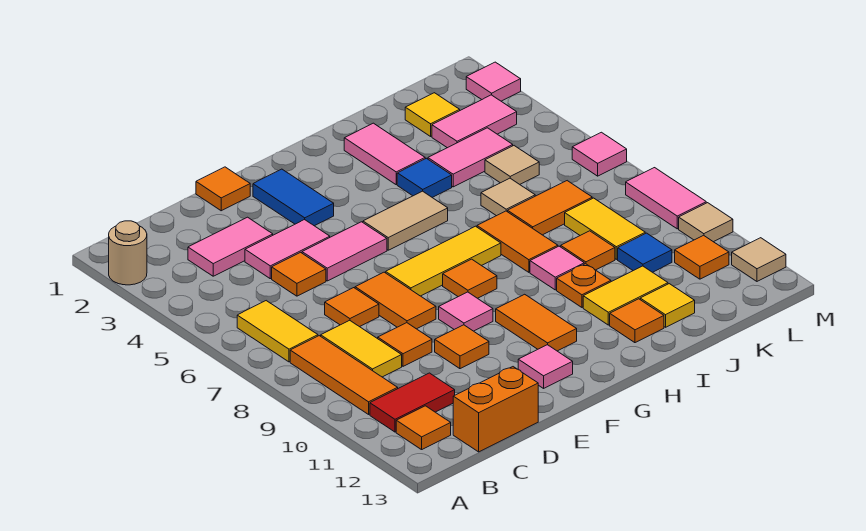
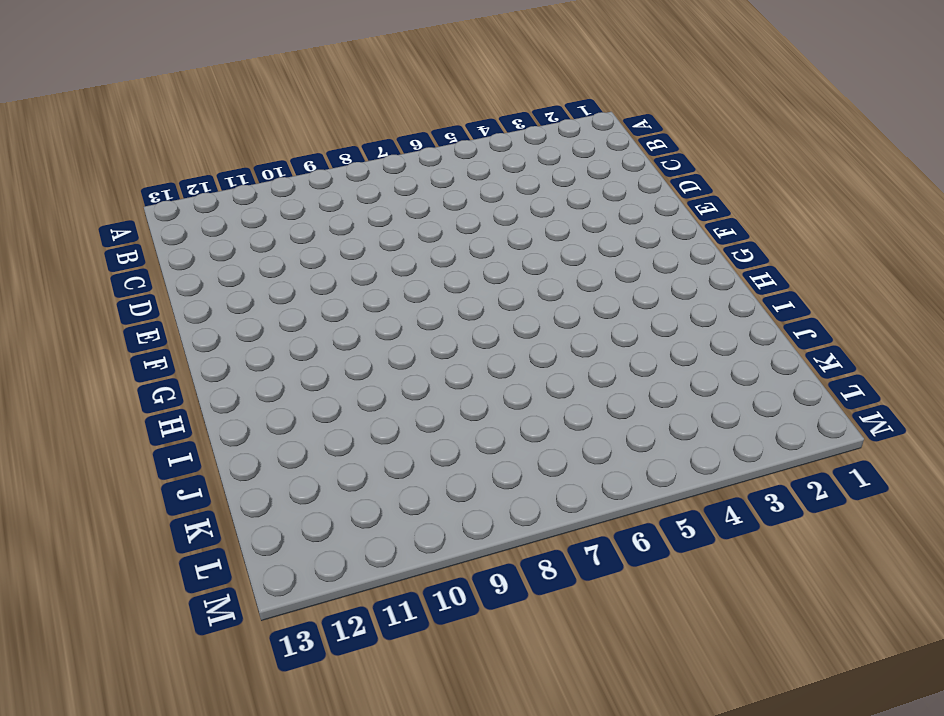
none -> tan 1x1 round brick [109,221,147,285]
none -> yellow 1x2 tile [237,301,318,362]
none -> orange 1x3 tile [290,336,398,414]
none -> red 1x2 tile [370,373,455,432]

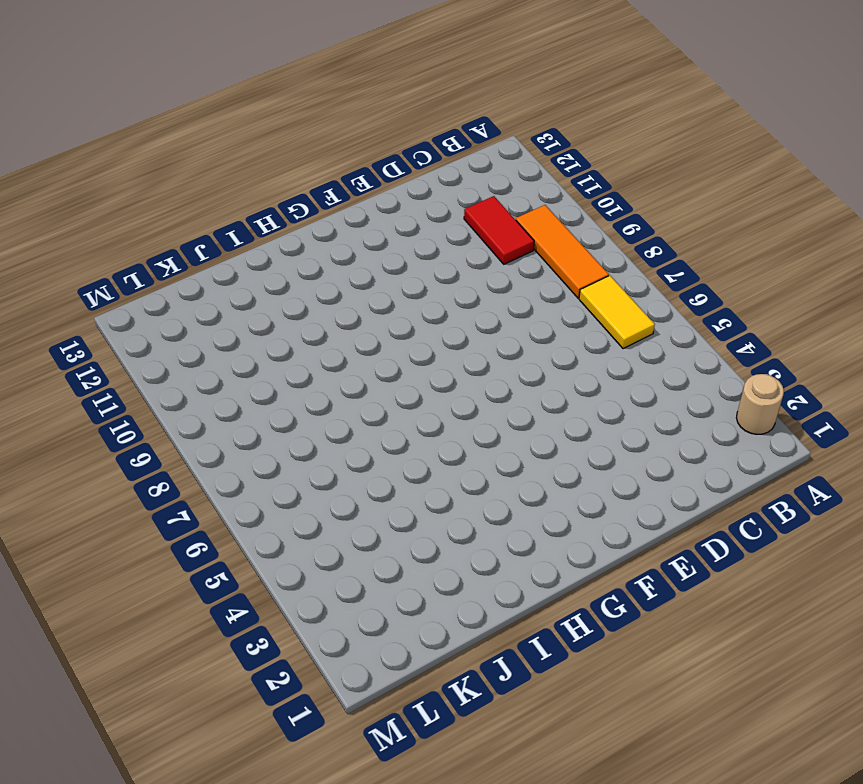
red 1x2 tile [464,196,534,264] -> red 1x2 tile turned to [370,373,455,432]
none -> orange 1x1 tile [396,406,451,450]
none -> pink 1x2 tile [188,217,273,276]
none -> yellow 1x2 tile [321,320,402,377]
none -> orange 1x2 brick [453,367,538,452]

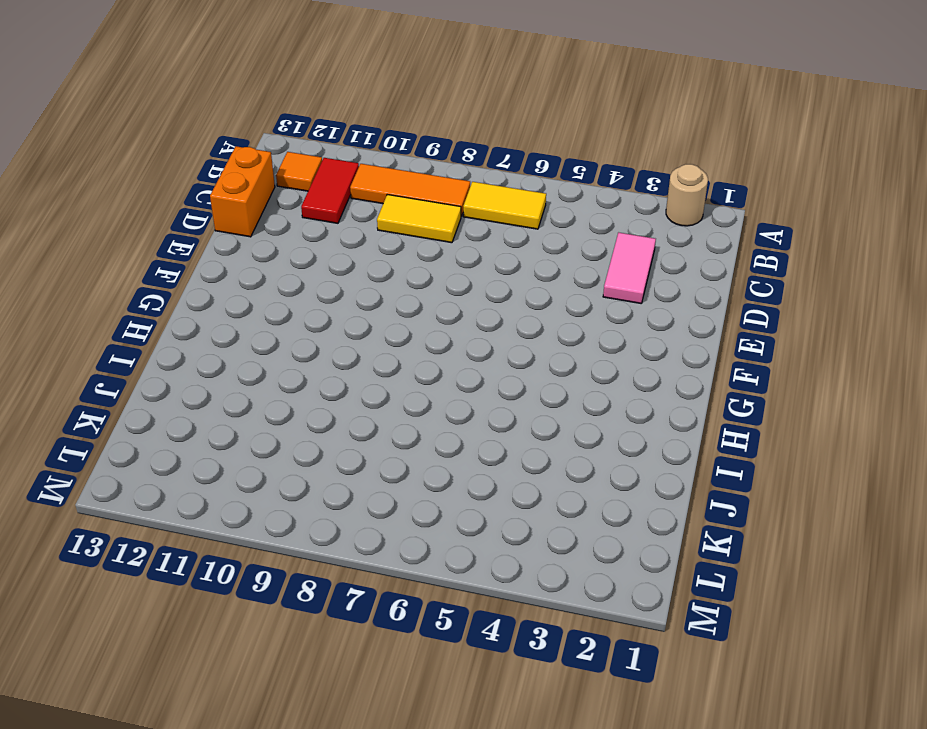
none -> pink 1x2 tile [245,219,330,279]
none -> orange 1x1 tile [272,252,326,296]
none -> orange 1x1 tile [325,288,379,327]
none -> orange 1x1 tile [378,323,432,366]

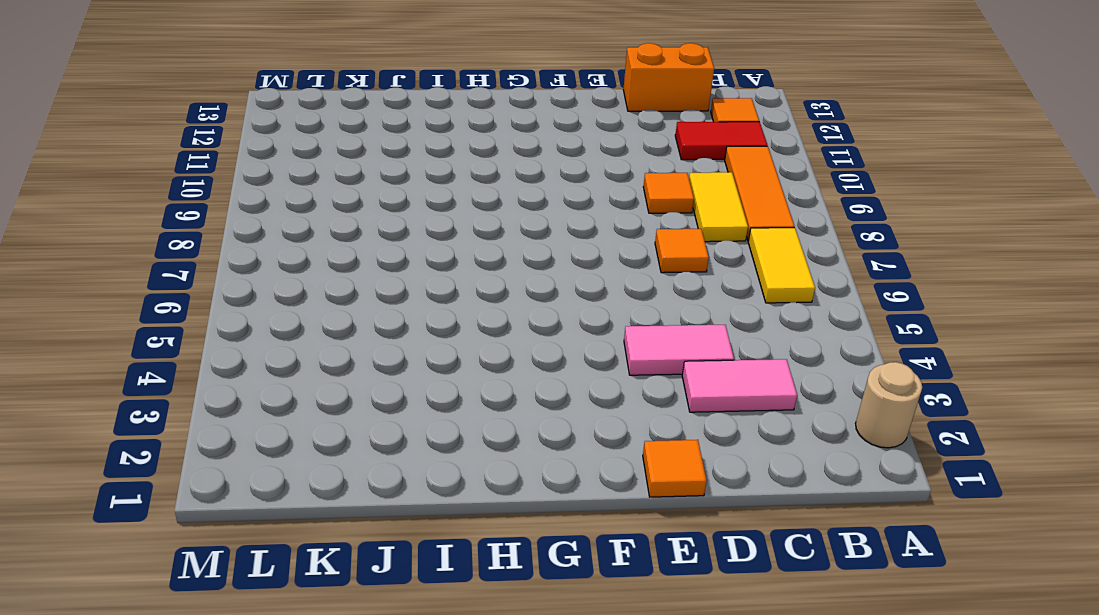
none -> orange 1x1 tile [272,252,326,296]
none -> pink 1x2 tile [302,222,387,281]
none -> orange 1x2 tile [355,272,436,329]
none -> orange 1x1 tile [435,325,489,369]

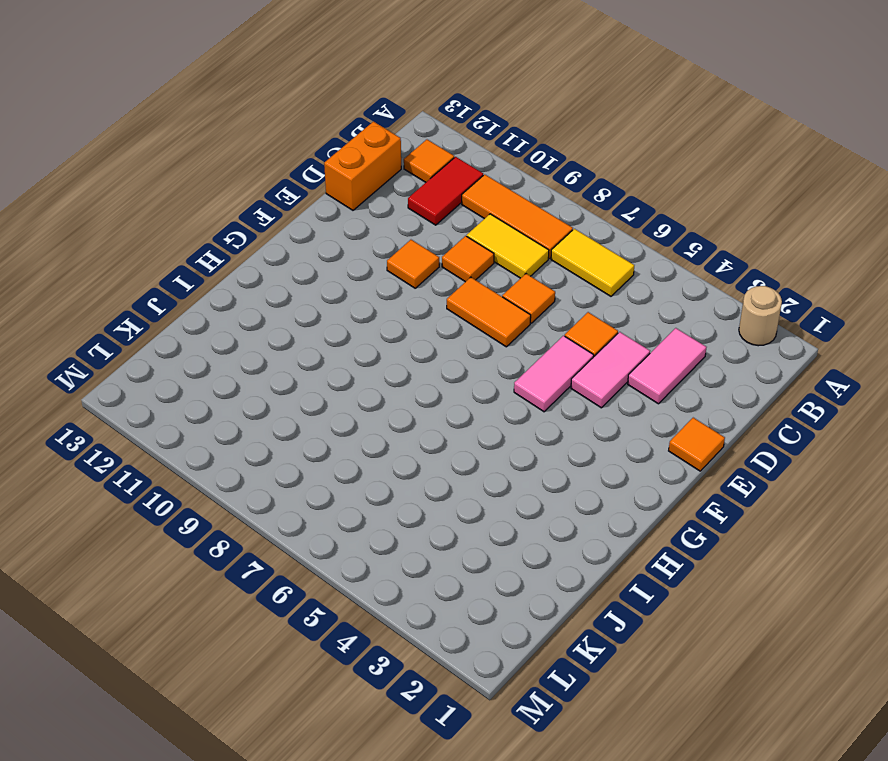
none -> blue 1x2 tile [253,169,334,226]
none -> yellow 1x3 tile [386,226,501,296]
none -> pink 1x1 tile [439,292,493,331]
none -> pink 1x1 tile [518,345,573,388]

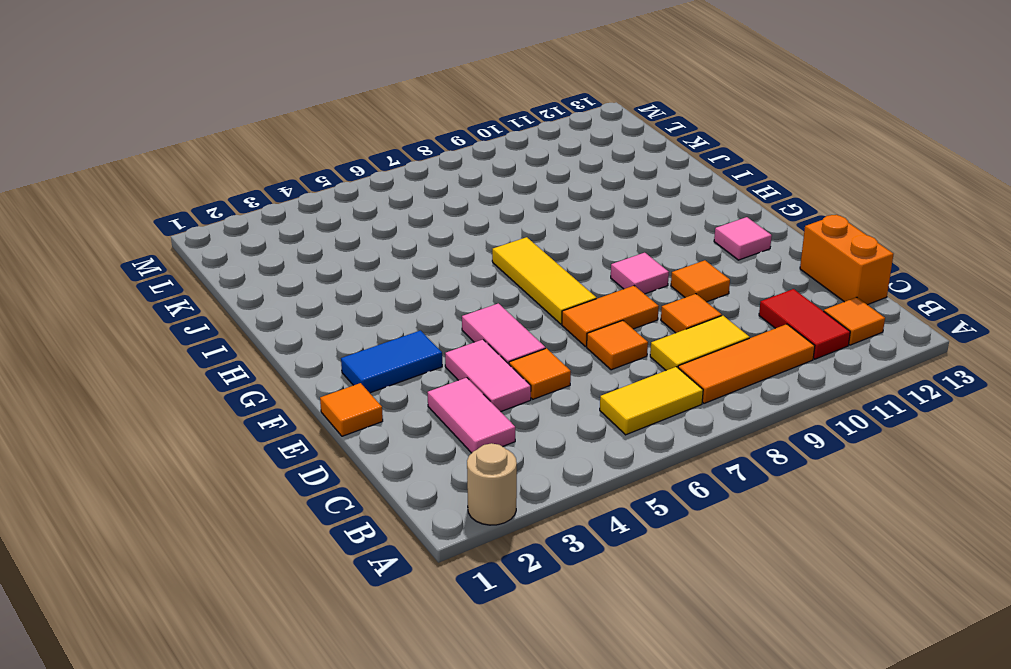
none -> tan 1x2 tile [363,191,448,250]
none -> orange 1x1 tile [443,259,497,298]
none -> orange 1x2 tile [496,294,577,351]
none -> pink 1x2 tile [344,123,425,185]

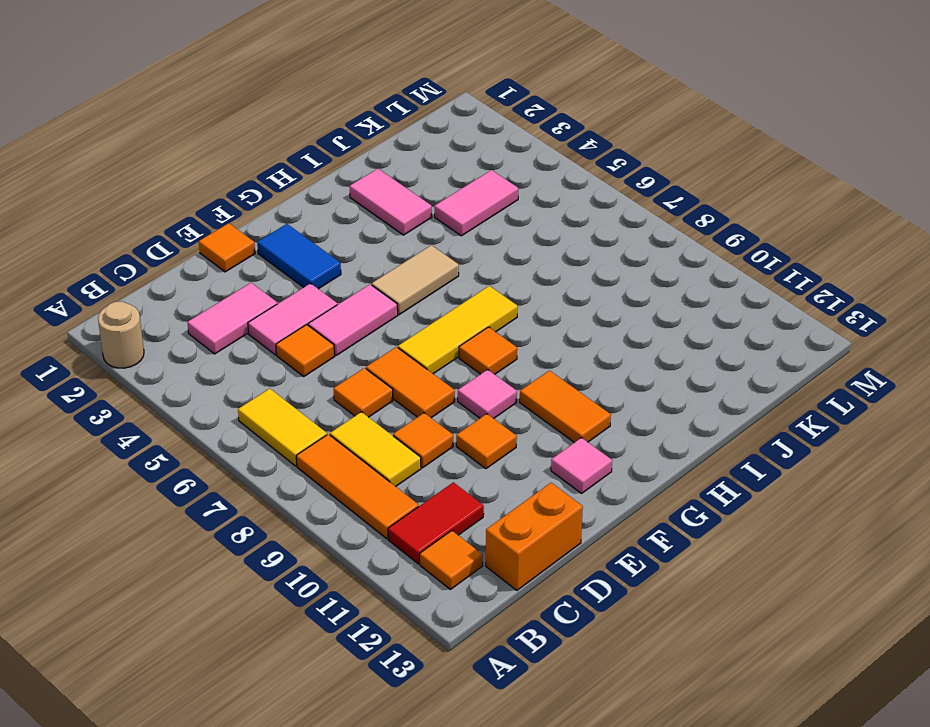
none -> blue 1x1 tile [397,158,452,198]
none -> orange 1x2 tile [477,211,558,272]
none -> pink 1x1 tile [530,246,584,290]
none -> orange 1x1 plate [557,264,611,307]

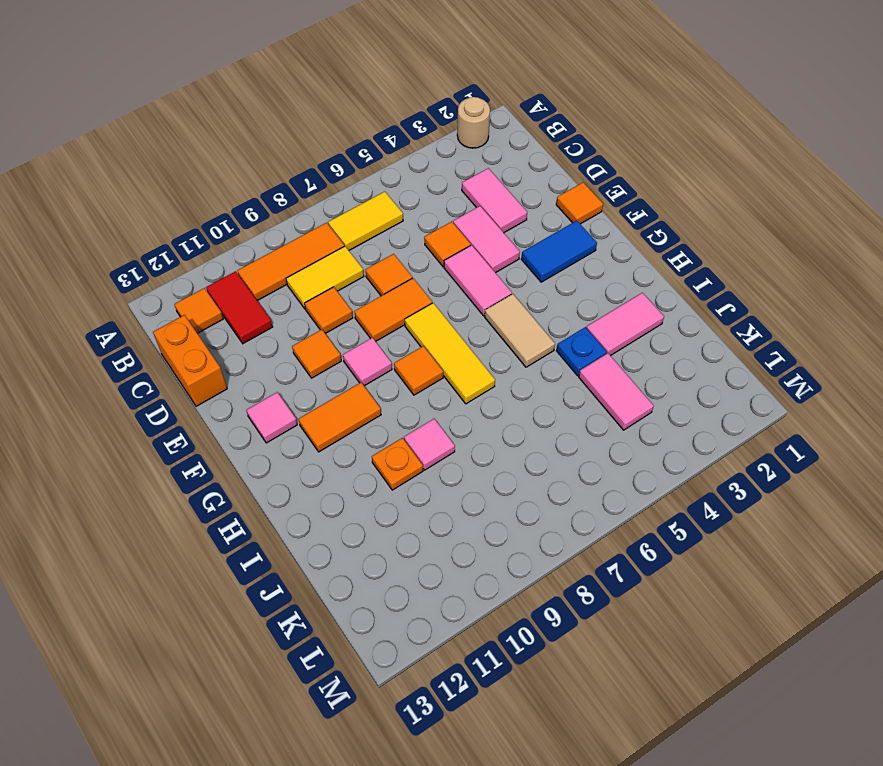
blue 1x1 plate [557,327,607,376] -> blue 1x1 tile [397,158,452,198]
none -> orange 1x2 tile [477,211,558,272]
none -> yellow 1x2 tile [583,266,668,325]
none -> orange 1x1 tile [610,299,664,343]
none -> tan 1x1 tile [481,178,535,216]

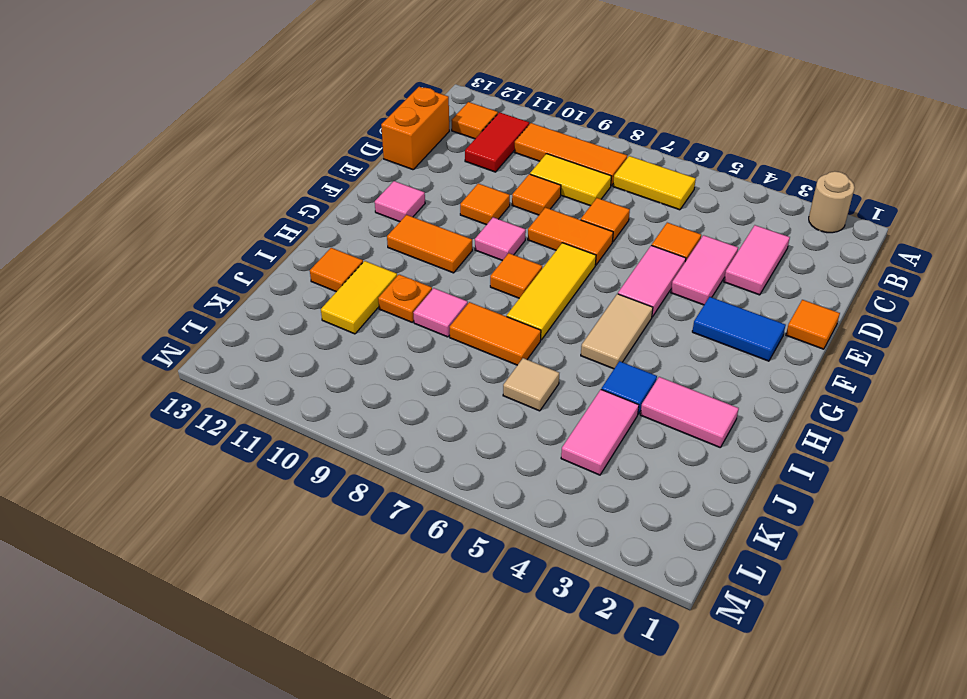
none -> orange 1x2 tile [508,181,592,235]
none -> orange 1x1 tile [561,231,615,270]
none -> yellow 1x1 tile [640,284,695,327]
none -> yellow 1x1 tile [405,93,460,136]

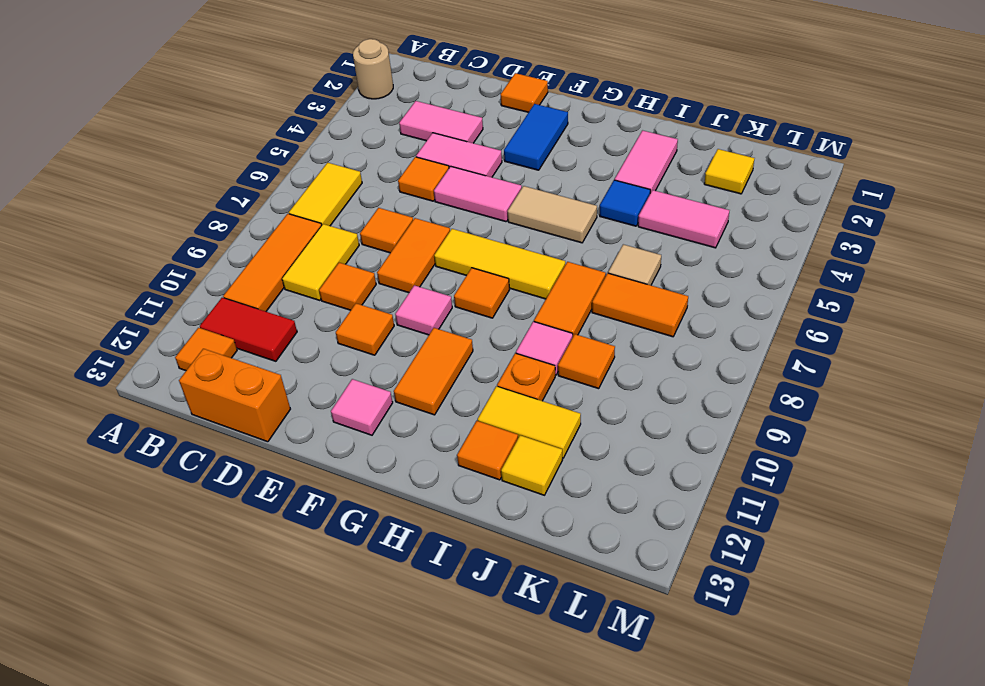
none -> pink 1x2 tile [432,95,517,148]
none -> tan 1x1 tile [485,146,539,184]
none -> yellow 1x2 tile [565,198,645,259]
none -> blue 1x1 tile [618,233,672,272]

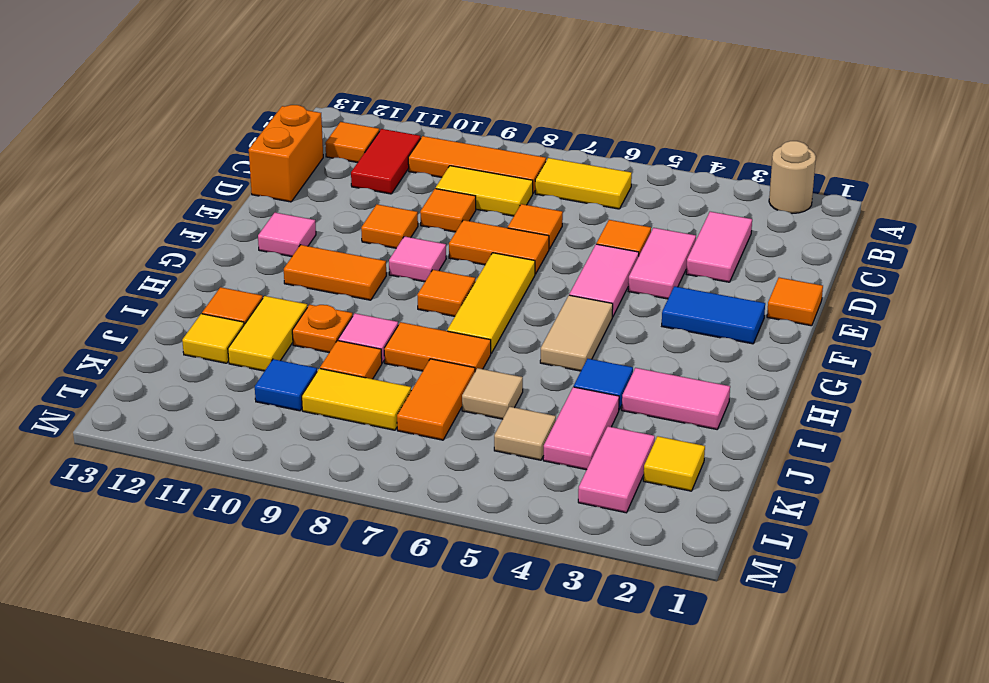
none -> orange 1x1 tile [675,235,729,279]
none -> pink 1x1 tile [466,62,521,101]
none -> pink 1x1 tile [572,132,627,176]
none -> pink 1x2 tile [626,168,706,229]

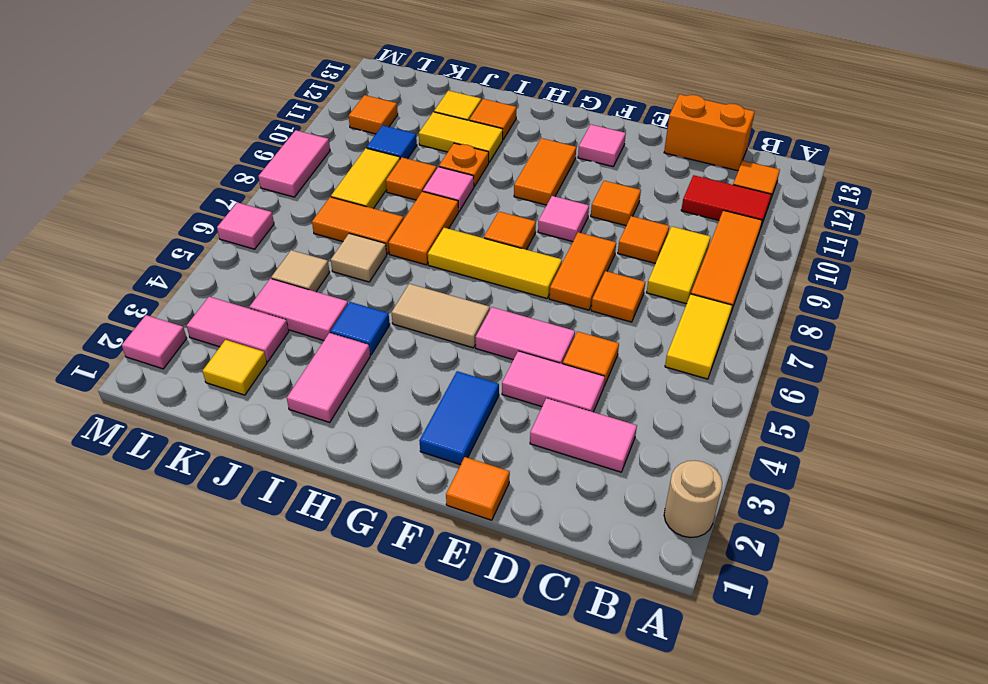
none -> tan 1x1 tile [679,203,733,242]
none -> tan 1x1 tile [732,238,786,281]

